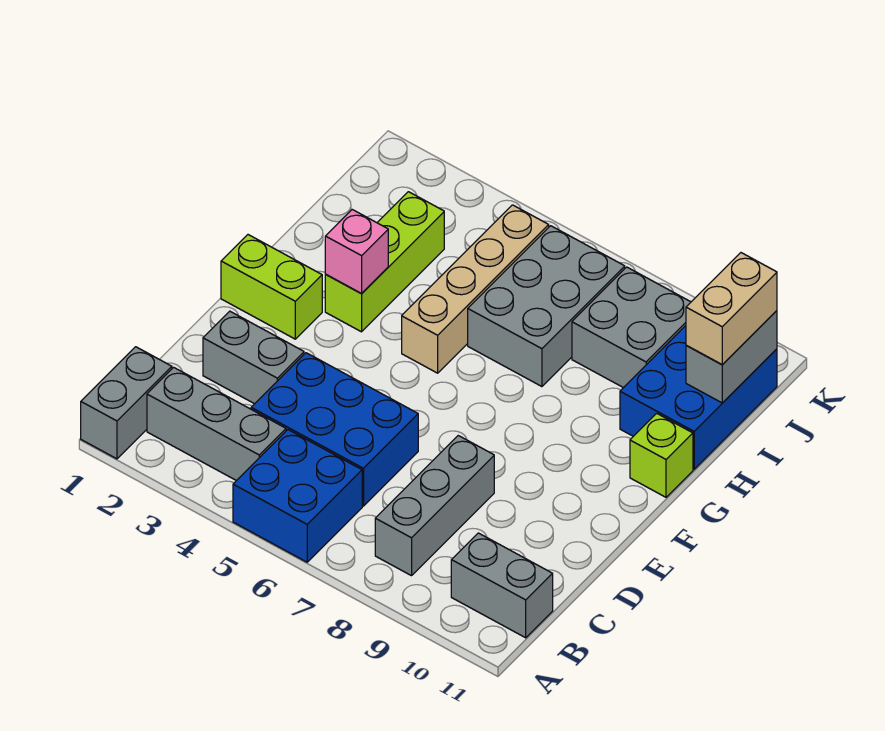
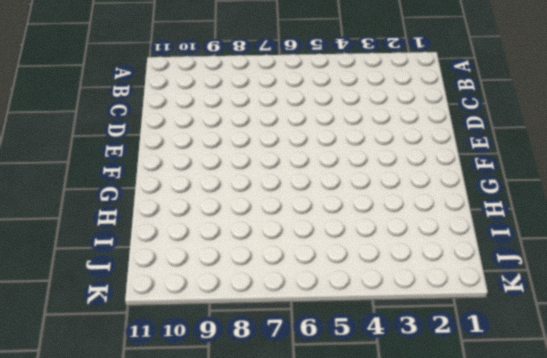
none -> grey 1x2 brick [81,347,172,459]
none -> blue 2x2 brick [233,430,362,562]
none -> grey 1x3 brick [147,367,286,481]

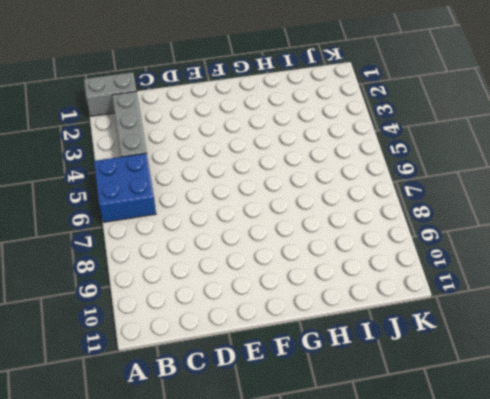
none -> grey 1x3 brick [375,436,494,576]
none -> grey 1x2 brick [451,533,553,638]
none -> blue 2x3 brick [251,353,418,506]

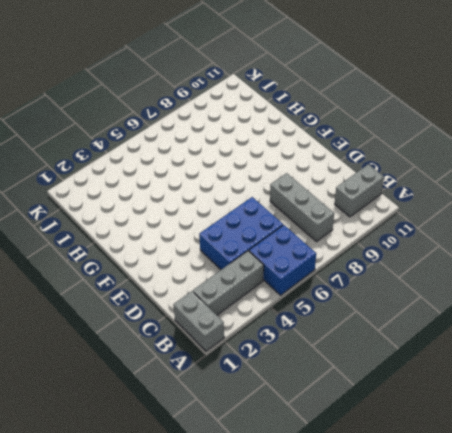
none -> grey 1x2 brick [203,311,304,404]
none -> lime 1x2 brick [221,235,322,339]
none -> lime 1x3 brick [325,192,444,332]

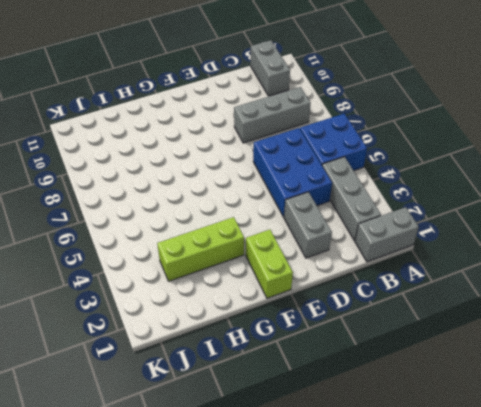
none -> tan 1x4 brick [402,205,549,373]
none -> lime 1x1 brick [630,413,693,497]
none -> grey 2x3 brick [468,226,625,387]

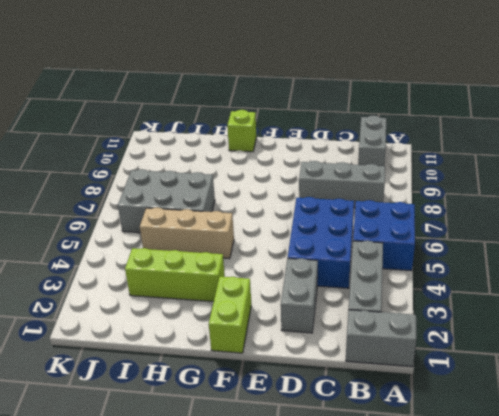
tan 1x3 brick [140,207,234,259] -> tan 1x4 brick [402,205,549,373]
none -> blue 2x3 brick [620,326,777,469]
none -> grey 2x2 brick [572,267,691,388]
none -> pink 1x1 brick [325,210,388,293]

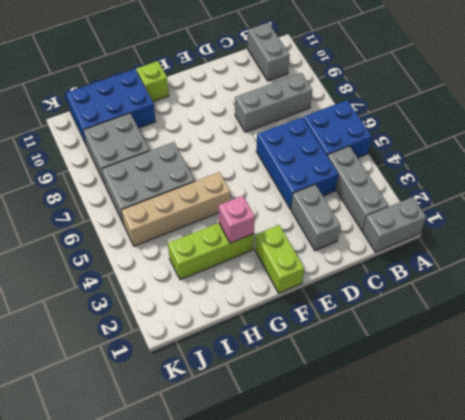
none -> grey 1x2 brick [686,311,777,403]
none -> tan 1x2 brick [686,253,777,365]

